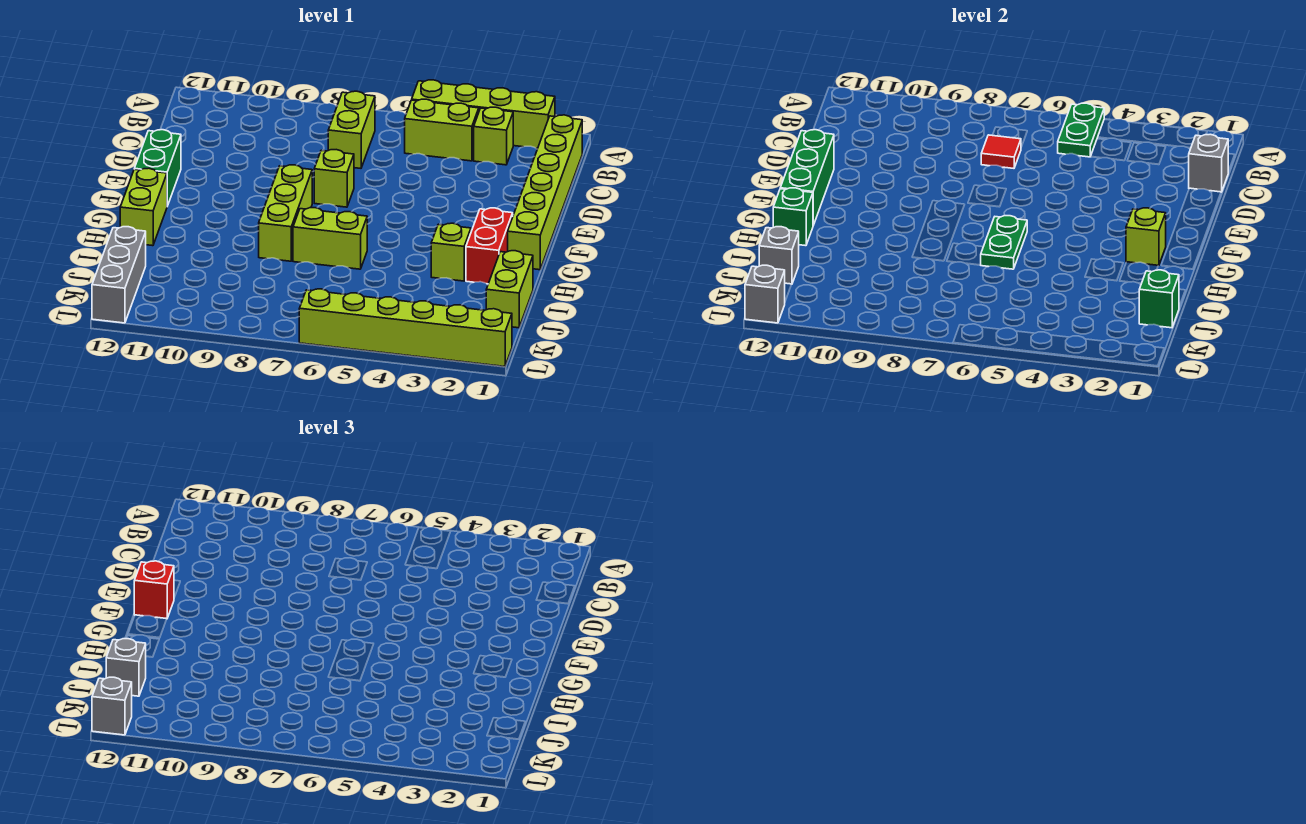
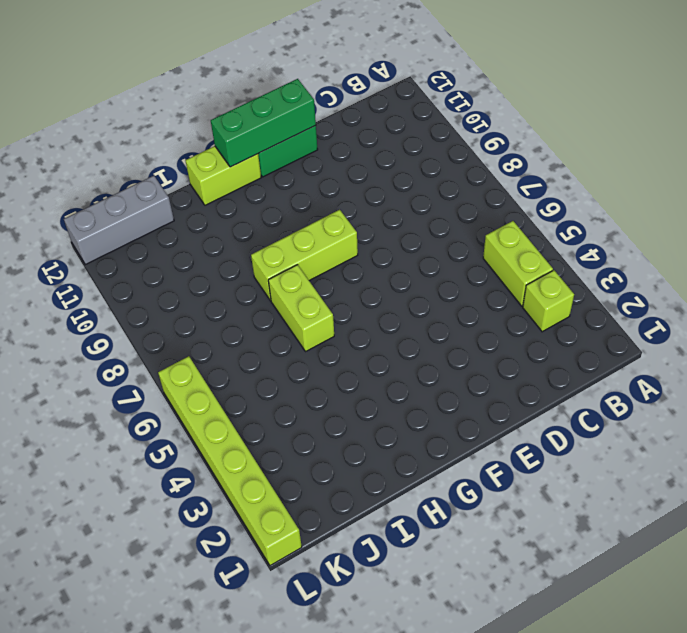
none -> lime 1x4 brick [412,80,555,148]
none -> lime 1x6 brick [508,115,582,270]
none -> lime 1x2 brick [328,91,375,168]

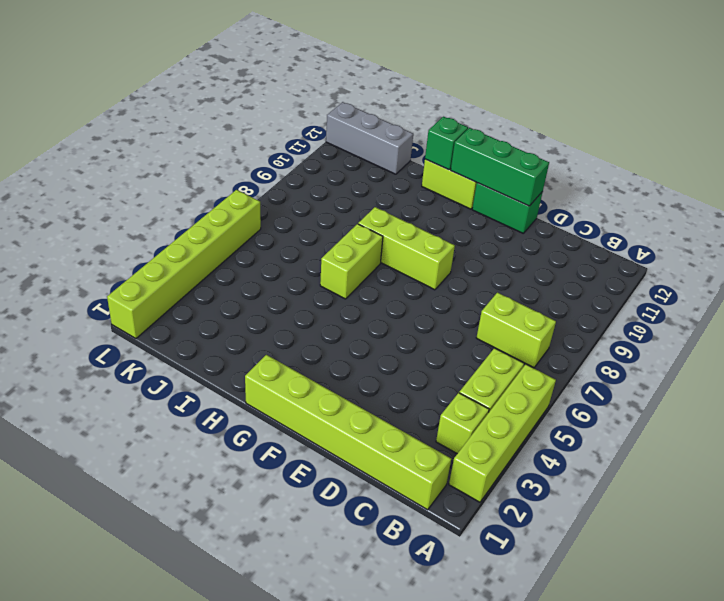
none -> lime 1x1 brick [314,150,354,207]
none -> red 1x2 brick [466,208,513,284]
none -> lime 1x1 brick [431,223,471,281]

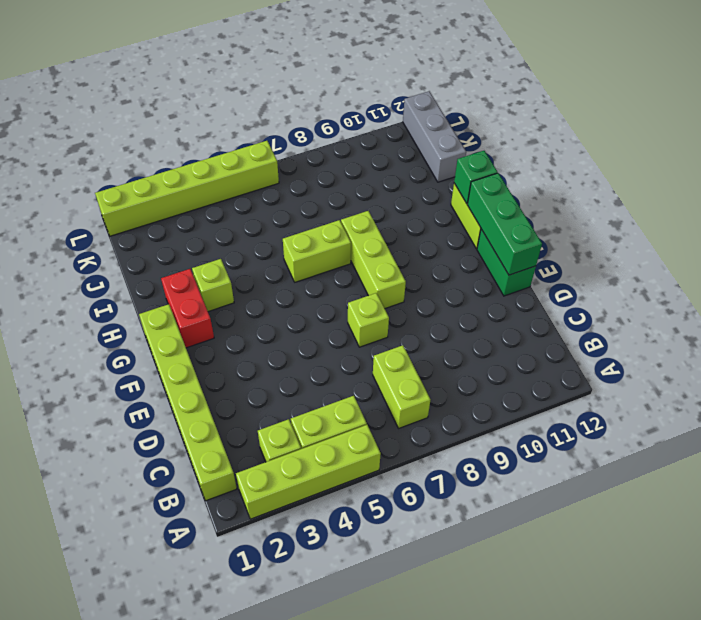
none -> lime 1x2 brick [486,251,533,328]
none -> green 1x2 plate [1058,103,1104,157]
none -> grey 1x1 brick [1189,134,1228,192]

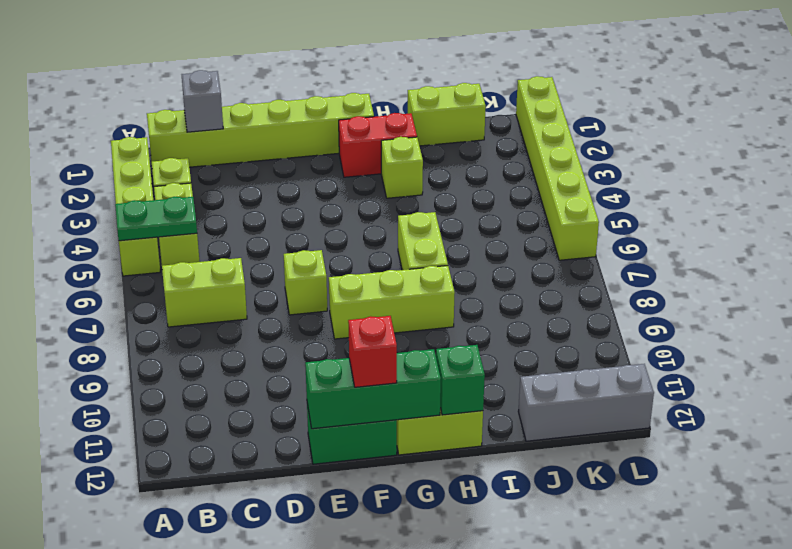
none -> red 1x1 tile [981,135,1021,168]
none -> lime 1x1 brick [1126,208,1166,266]
none -> green 1x2 plate [981,215,1027,269]

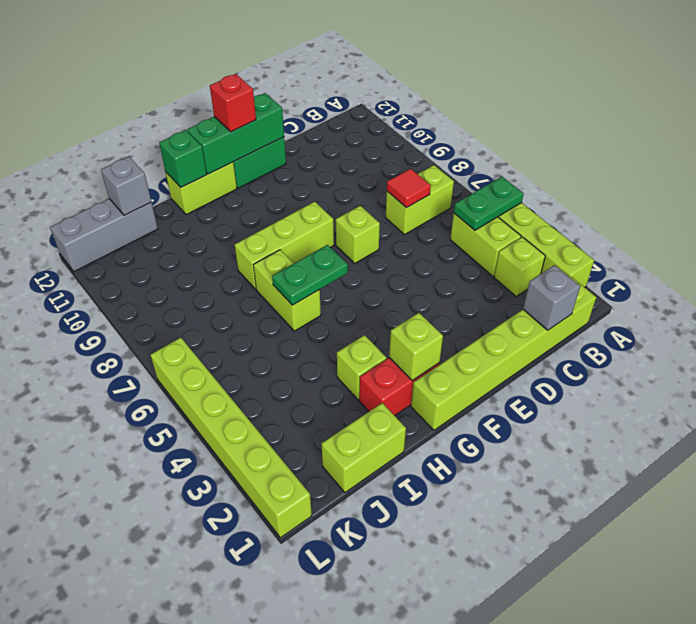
none -> green 1x1 brick [1139,270,1179,328]
none -> grey 1x1 brick [745,265,785,323]
none -> grey 1x1 brick [106,639,146,696]

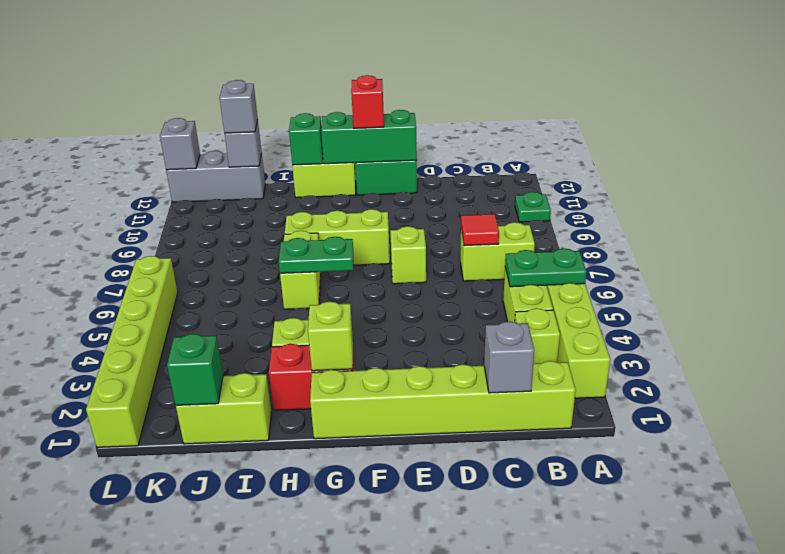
green 1x1 plate [515,192,551,222] -> none
none -> grey 1x1 brick [92,677,132,735]

